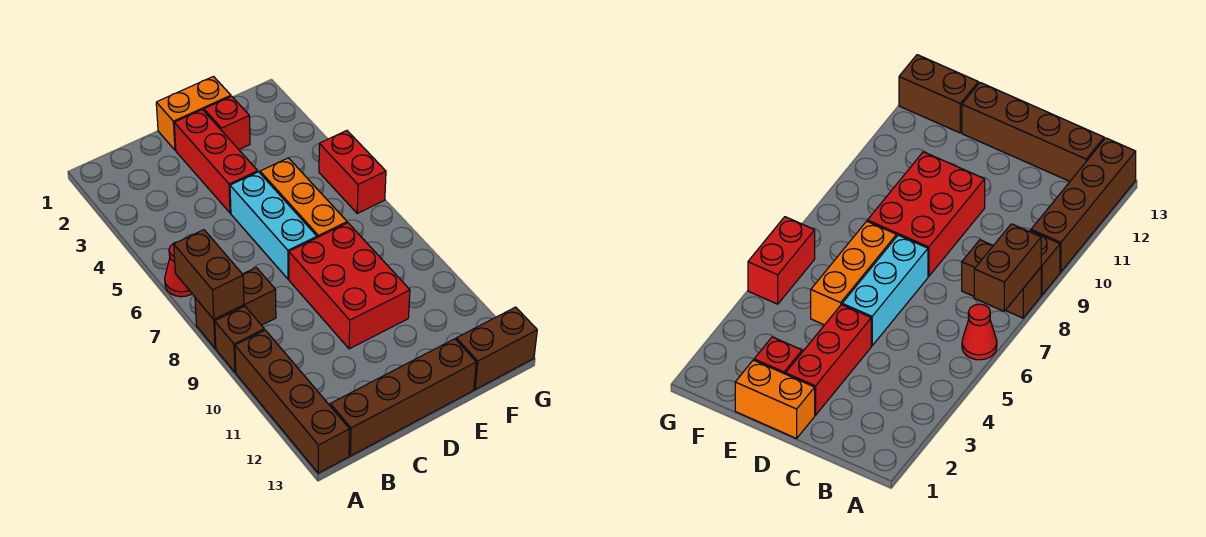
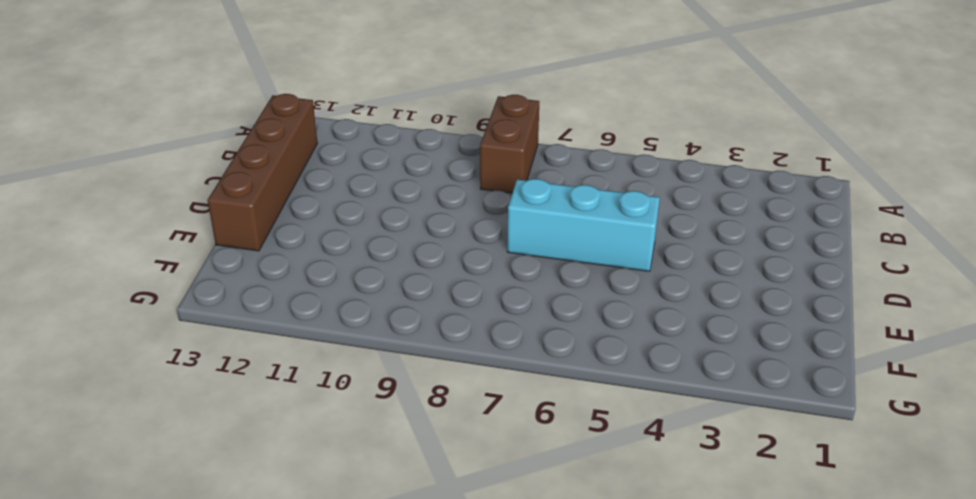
none -> red 1x1 cone [165,242,192,297]
none -> brown 1x1 brick [215,306,264,372]
none -> brown 1x4 brick [235,330,350,473]

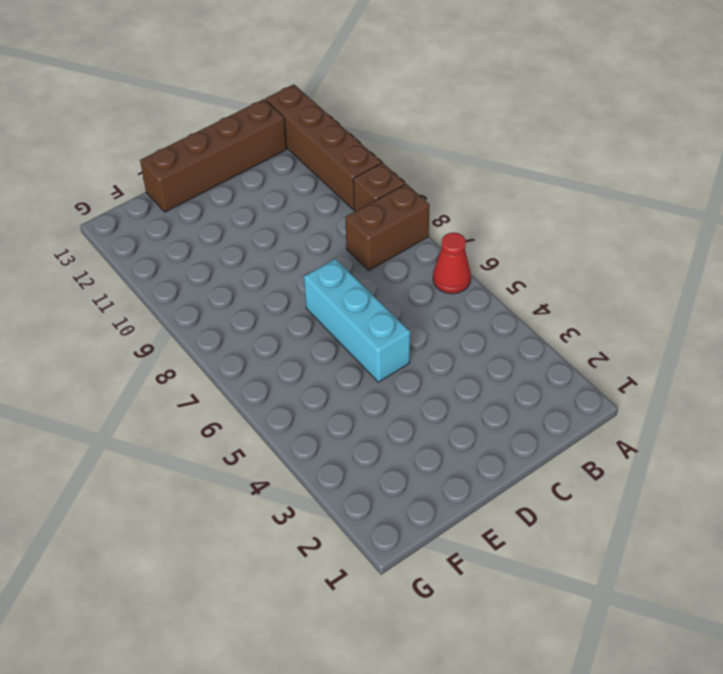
none -> orange 1x2 brick [156,77,231,150]
none -> red 1x3 brick [174,110,258,213]
none -> red 2x3 brick [289,223,410,349]

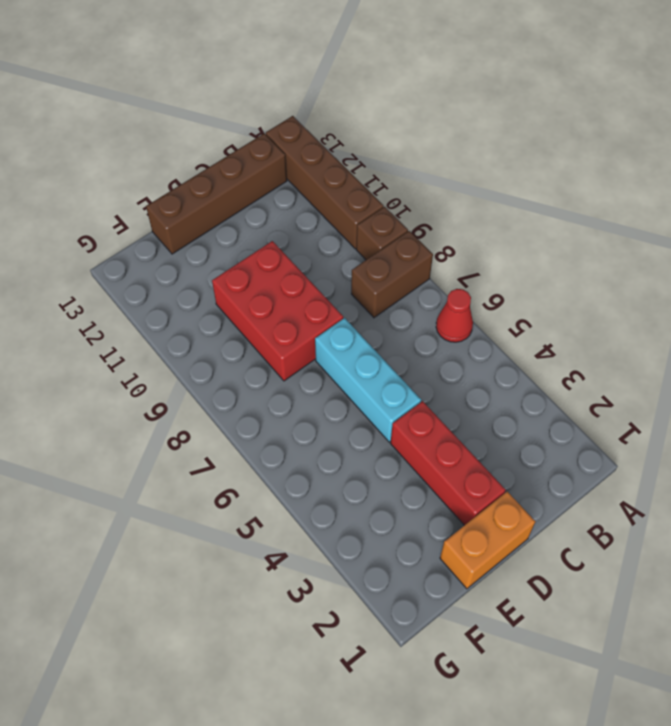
none -> red 1x1 brick [204,96,250,150]
none -> orange 1x3 brick [260,158,347,238]
none -> brown 1x2 brick [456,307,537,389]

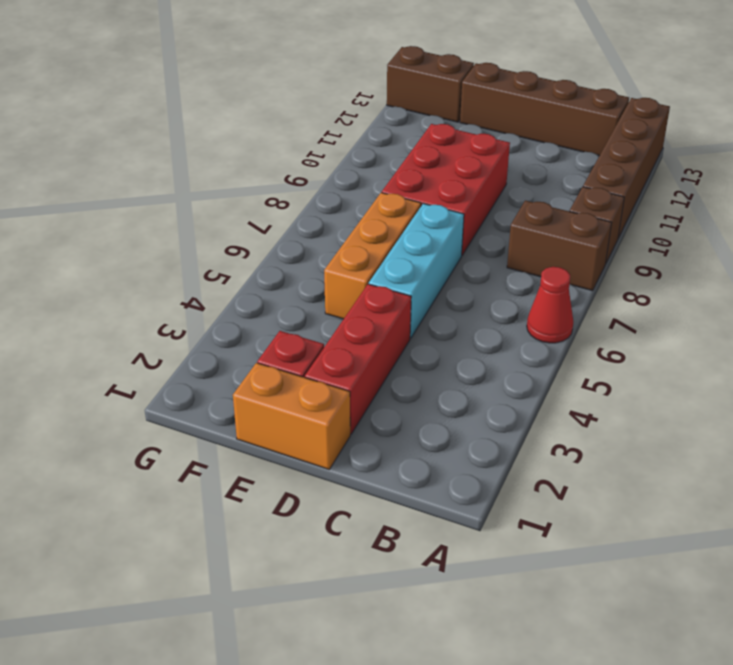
none -> red 1x2 brick [319,131,386,213]
none -> brown 1x2 brick [174,230,244,319]

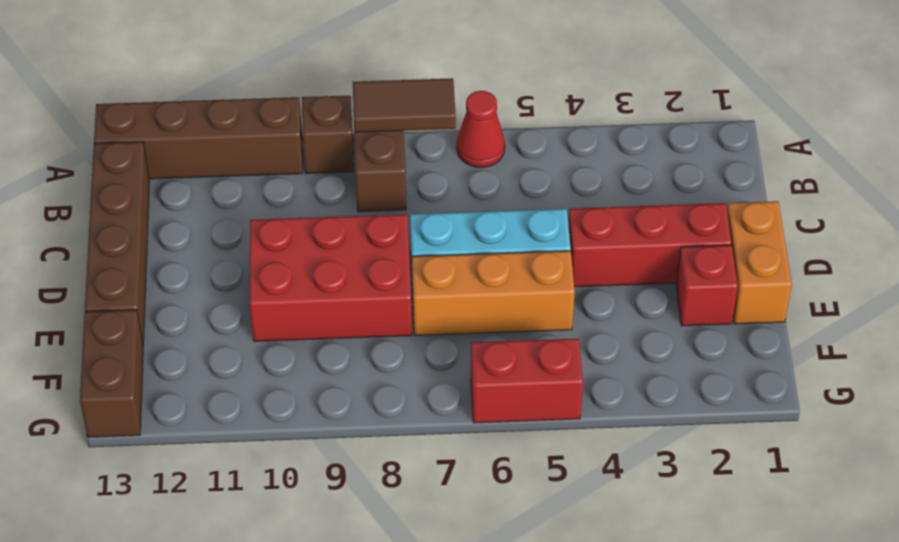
brown 1x2 tile [353,78,456,132] -> brown 1x2 brick [174,230,244,319]

